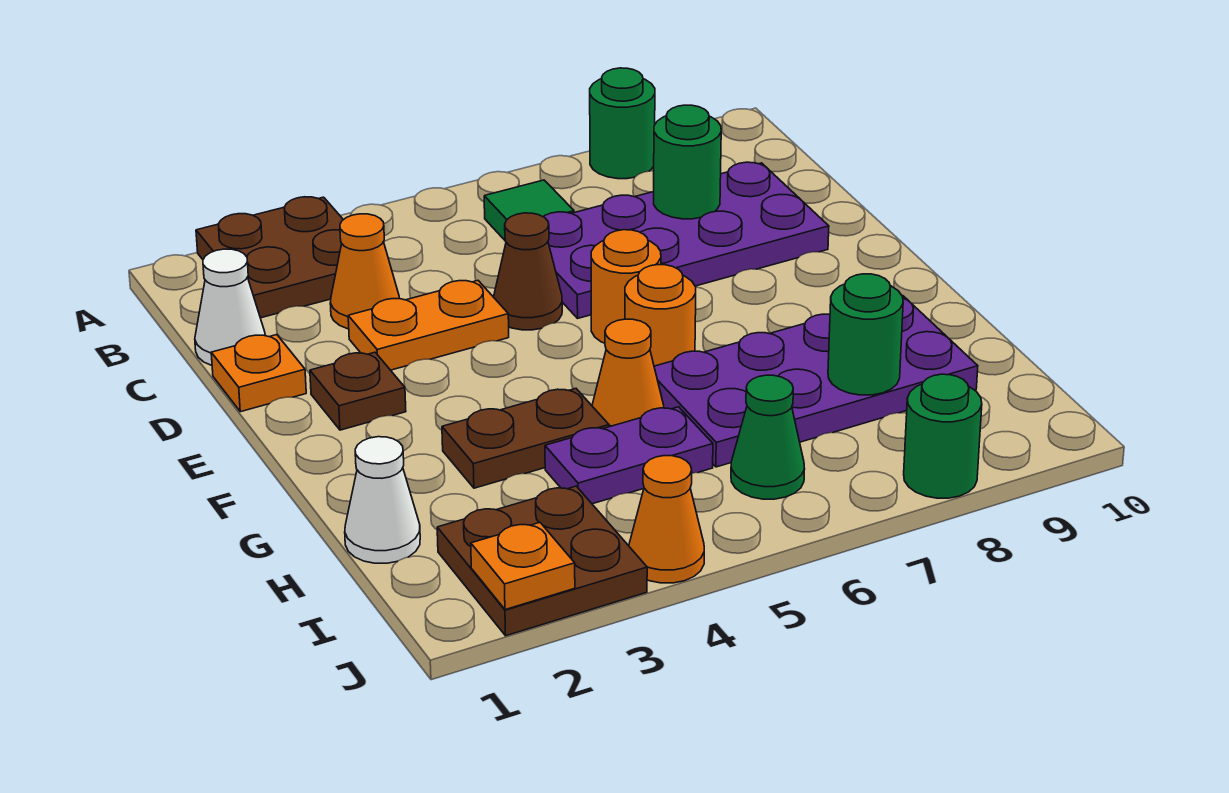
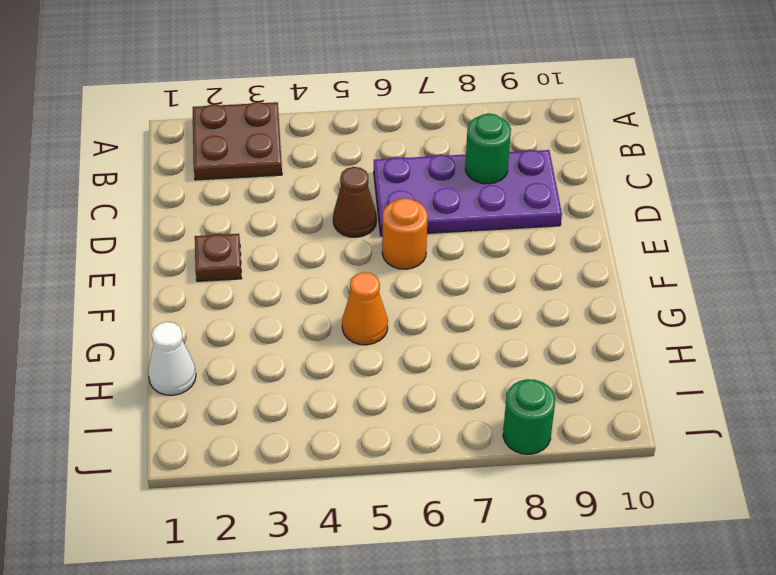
none -> green 1x1 round brick [590,68,655,179]
none -> green 1x1 tile [484,180,574,240]
none -> white 1x1 cone [195,249,265,365]

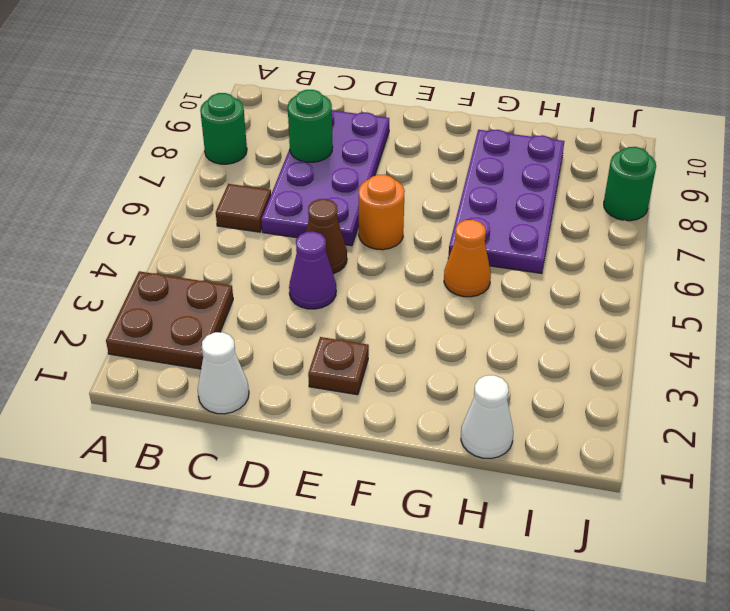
brown 1x1 tile [216,184,271,232] -> green 1x1 tile [484,180,574,240]
purple 1x1 cone [289,232,336,309] -> orange 1x2 plate [348,281,509,370]
none -> orange 1x1 cone [330,214,399,329]
none -> orange 1x1 plate [211,335,306,412]
none -> orange 1x1 round brick [625,265,696,366]

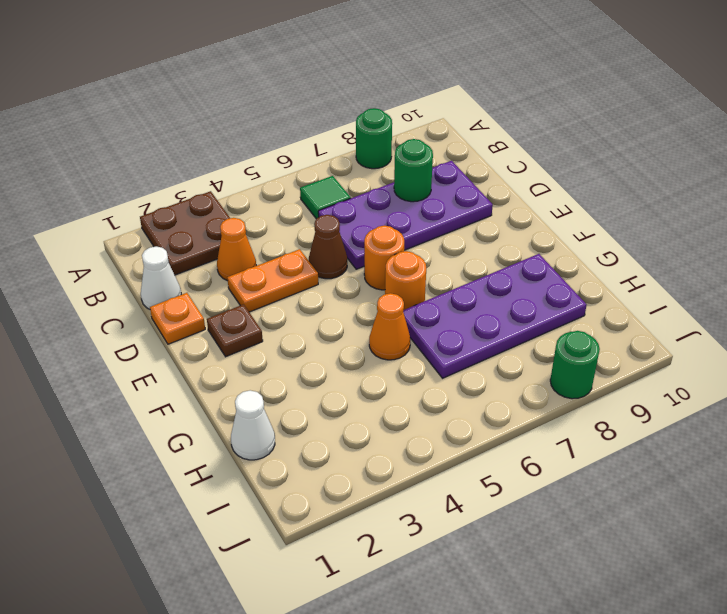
none -> brown 1x2 plate [442,389,609,488]
none -> purple 1x2 plate [545,407,713,504]
none -> brown 2x2 plate [437,486,647,636]

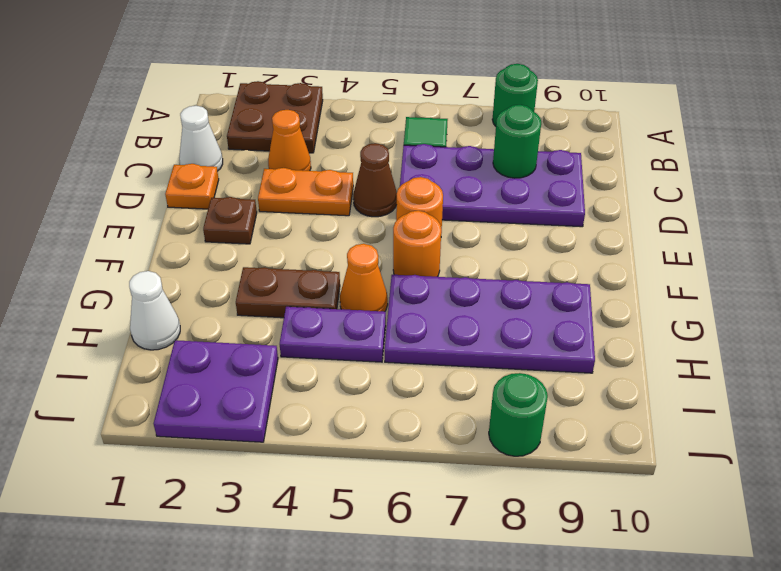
purple 2x2 plate [154,340,278,442] -> brown 2x2 plate [437,486,647,636]
none -> green 1x1 cone [731,375,805,499]
none -> orange 1x1 cone [629,456,704,583]
none -> green 1x1 round brick [828,274,903,395]

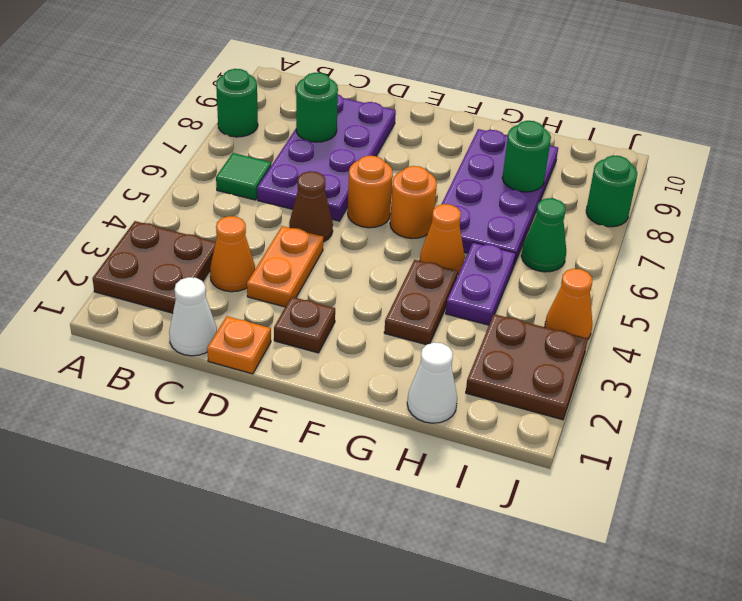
none -> orange 1x1 plate [471,523,575,610]

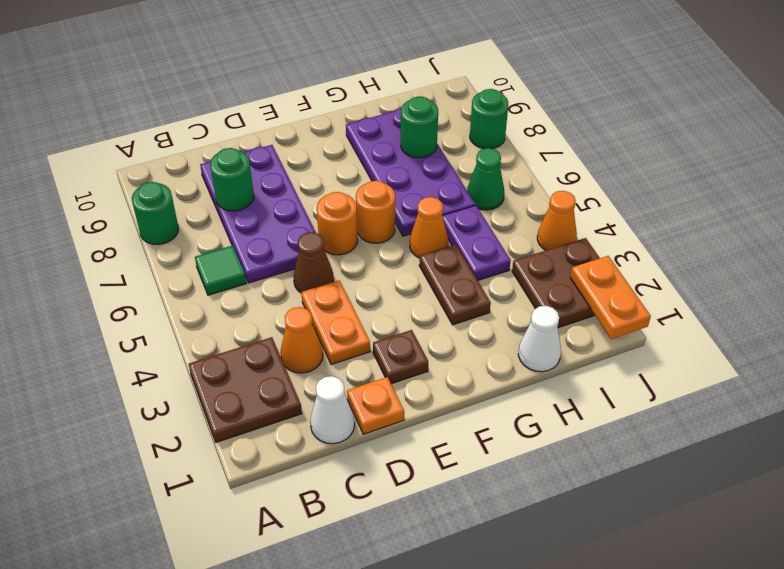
orange 1x2 plate [570,256,651,339] -> orange 1x1 plate [471,523,575,610]

